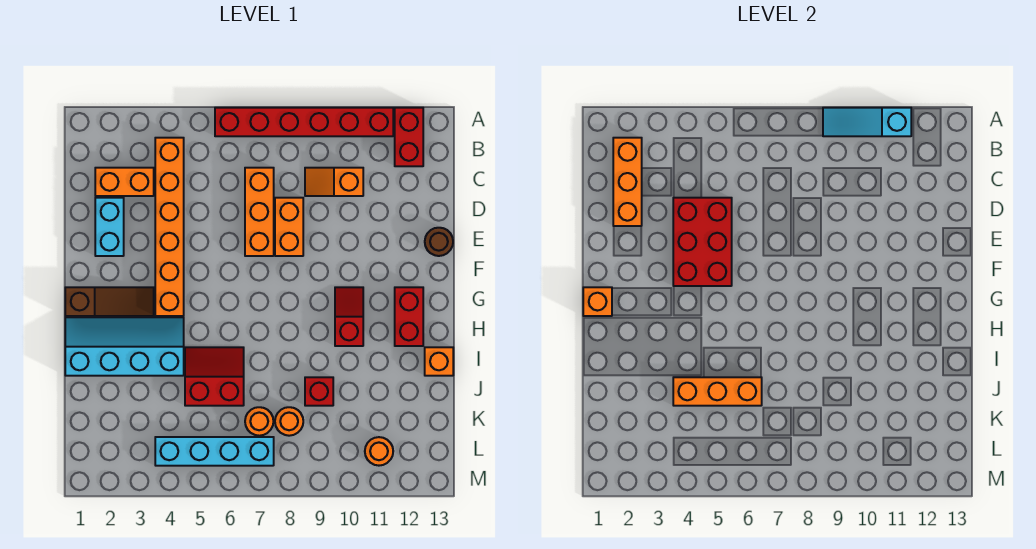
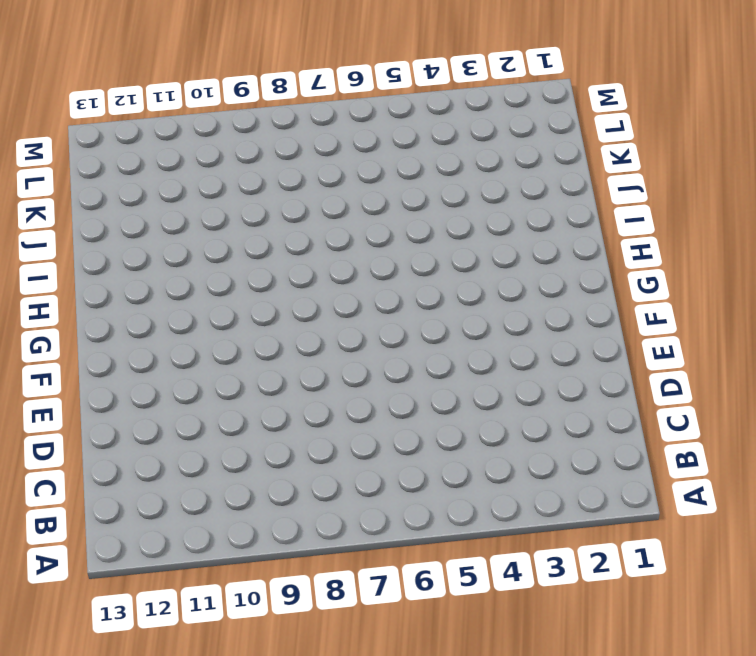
none -> red 1x6 brick [215,108,393,136]
none -> red 1x2 brick [395,108,423,166]
none -> orange 1x6 brick [155,138,184,316]

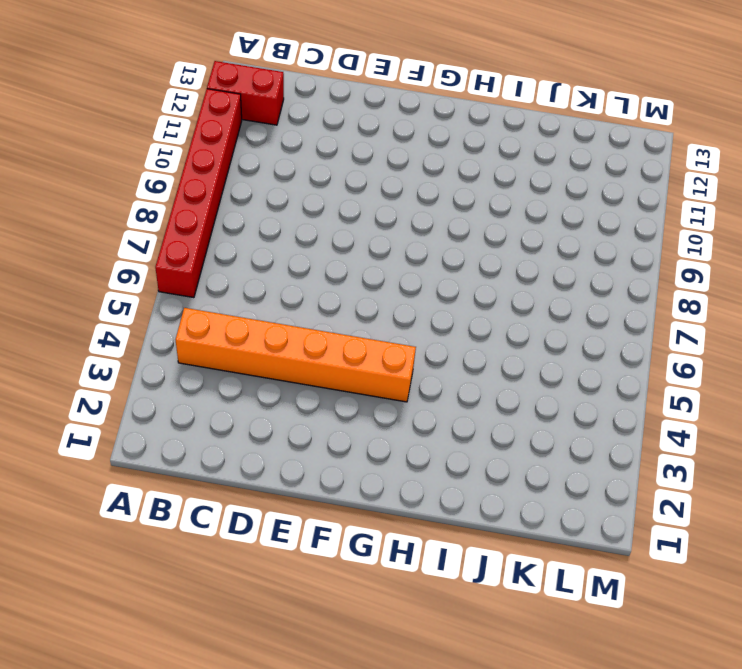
none -> orange 1x2 brick [95,168,154,196]
none -> orange 1x3 brick [245,168,274,256]
none -> orange 1x2 slope [305,168,363,196]

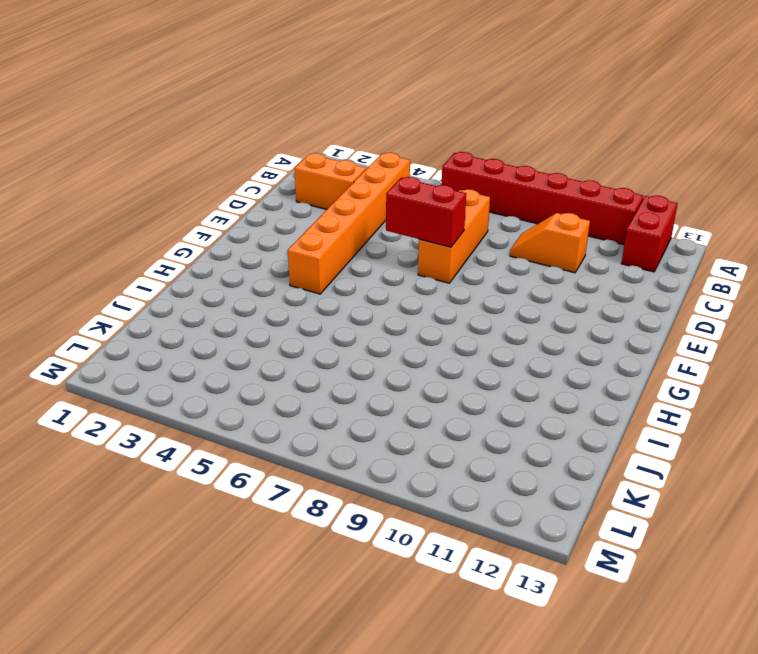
red 1x2 brick [386,177,466,247] -> red 1x2 brick turned to [395,287,423,346]
none -> cyan 1x2 brick [95,198,124,256]
none -> orange 1x2 brick [275,198,303,256]
none -> brown 1x1 round brick [425,228,453,256]

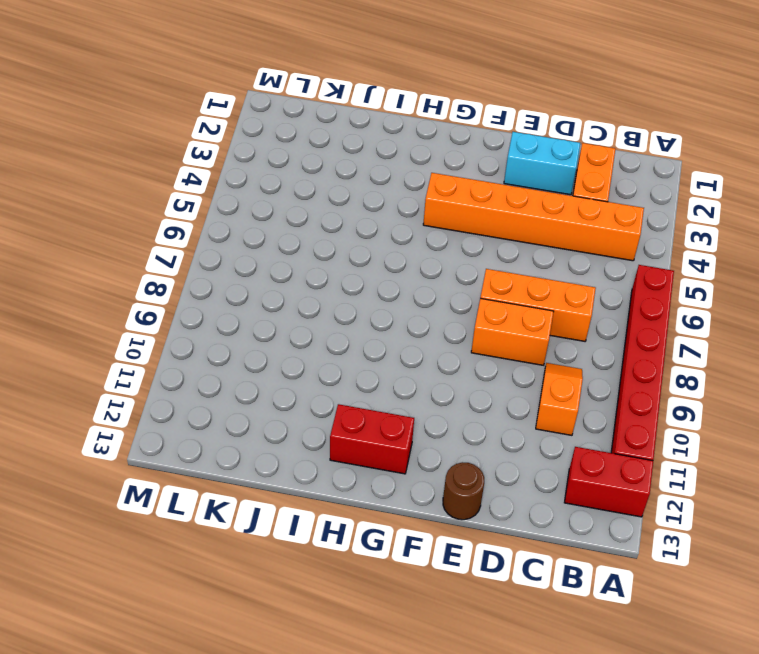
none -> brown 1x3 slope [65,287,154,316]
none -> red 1x2 slope [335,287,363,346]
none -> cyan 2x4 slope [65,317,184,376]

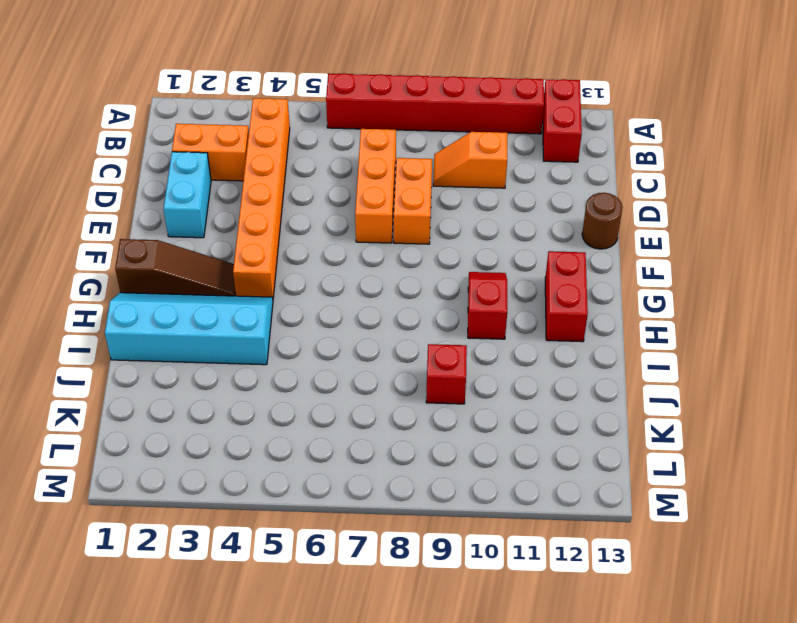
none -> red 2x2 slope [185,347,244,406]
none -> orange 1x1 brick [425,347,453,376]
none -> orange 1x1 round brick [245,407,273,436]

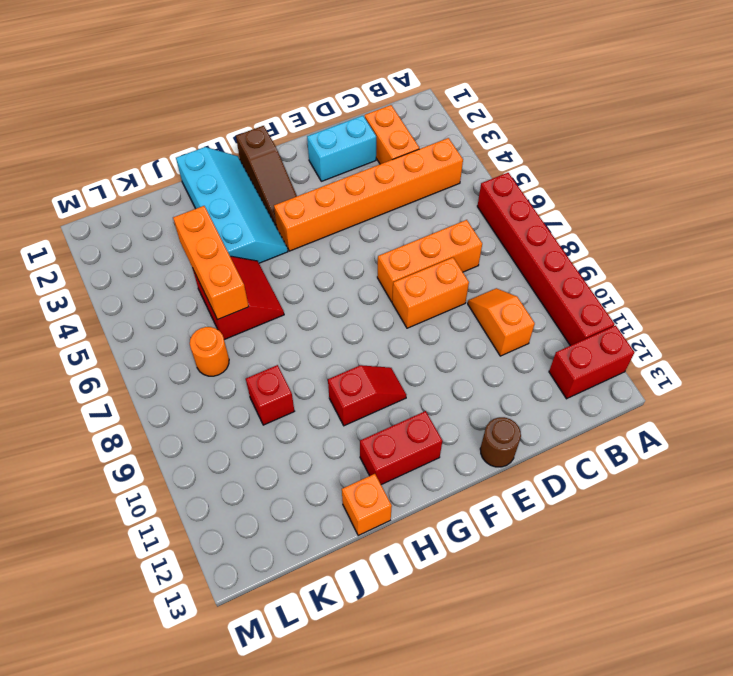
none -> orange 1x1 round brick [275,407,303,436]
none -> cyan 1x4 brick [155,437,274,466]
none -> orange 1x1 round brick [365,437,393,466]

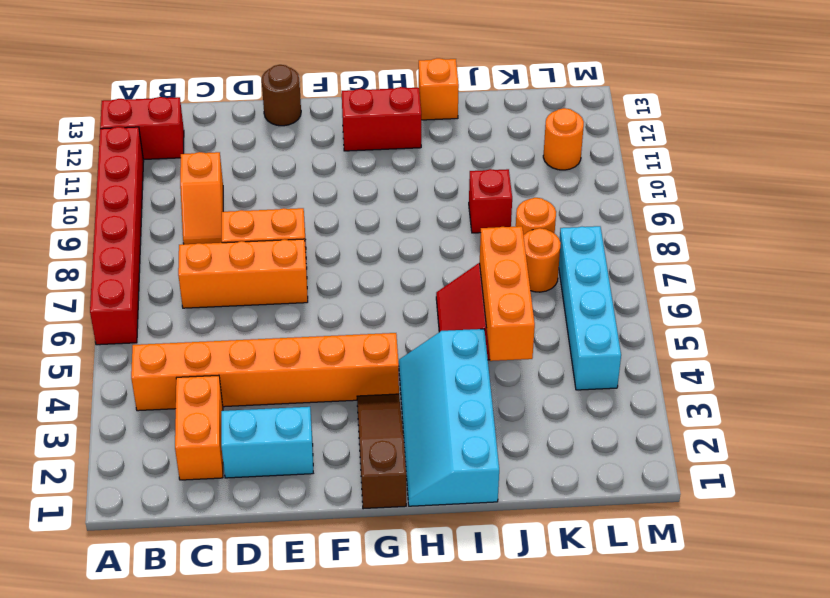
none -> red 1x2 slope [335,287,363,346]
none -> cyan 1x3 slope [823,108,911,136]
none -> orange 1x3 brick [613,138,642,226]

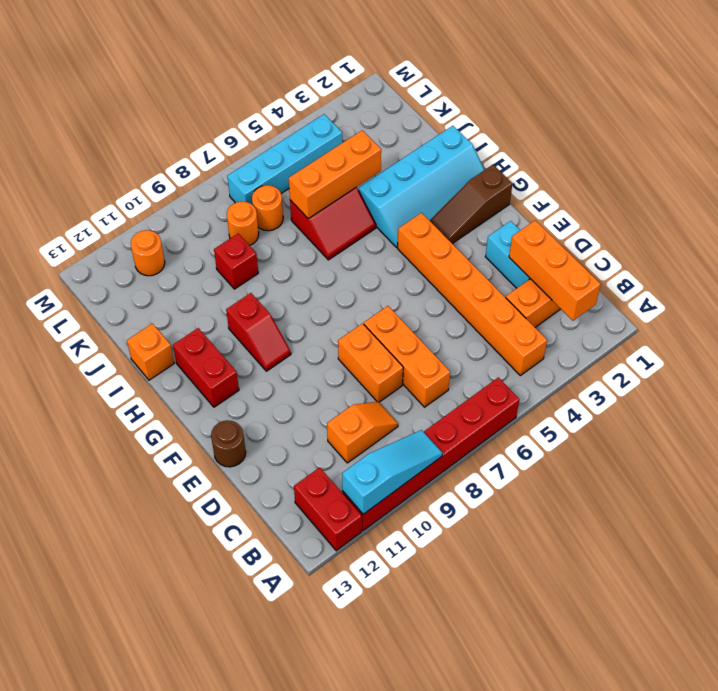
none -> red 2x3 brick [673,198,732,286]
none -> orange 1x1 brick [583,287,612,316]

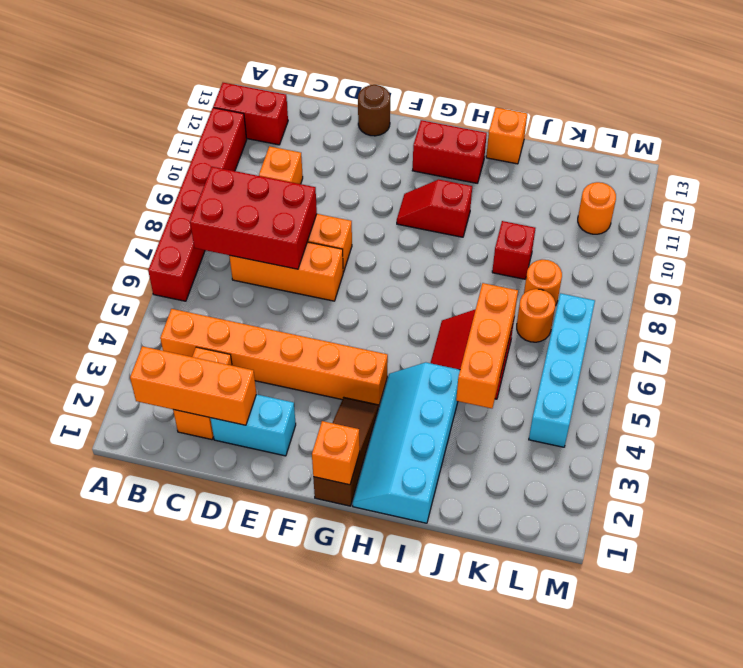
red 2x3 brick [190,167,317,269] -> red 2x3 brick moved to [673,198,732,286]
none -> cyan 1x3 slope [823,108,911,136]

